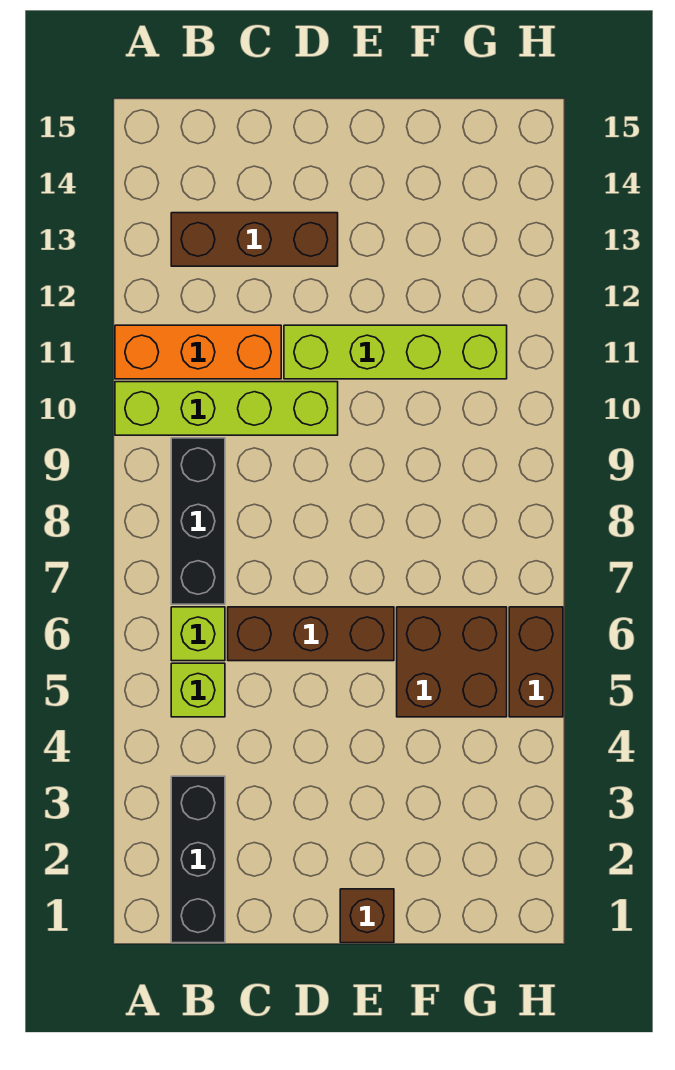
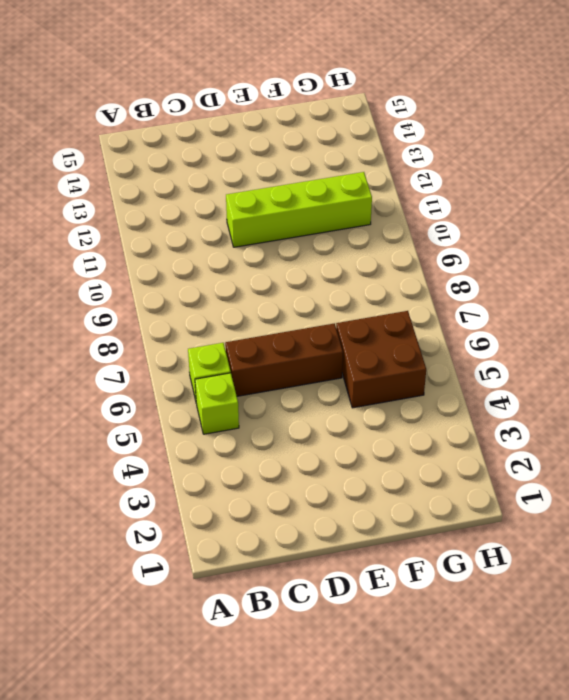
none -> lime 1x4 brick [115,382,338,435]
none -> orange 1x3 brick [115,325,281,379]
none -> black 1x3 brick [171,776,225,943]

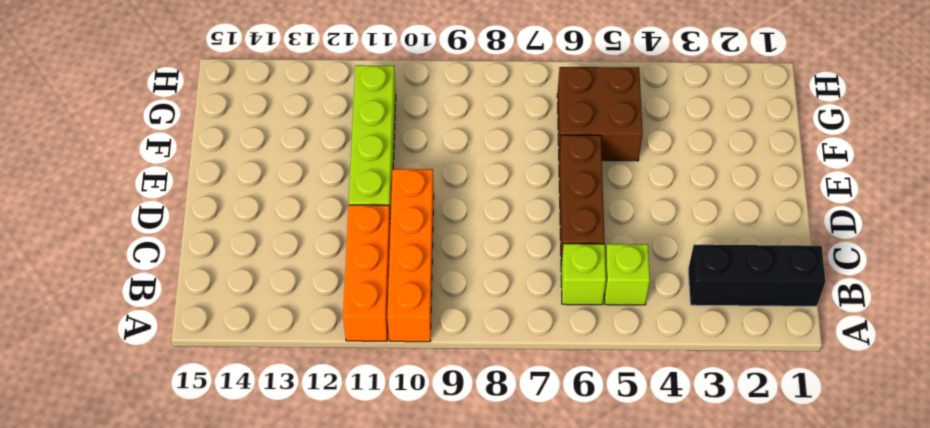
orange 1x4 brick [387,169,434,342] -> lime 1x4 brick [115,382,338,435]
none -> black 1x3 brick [171,438,225,604]
none -> brown 1x3 brick [171,213,338,266]
none -> brown 1x1 brick [340,889,394,943]

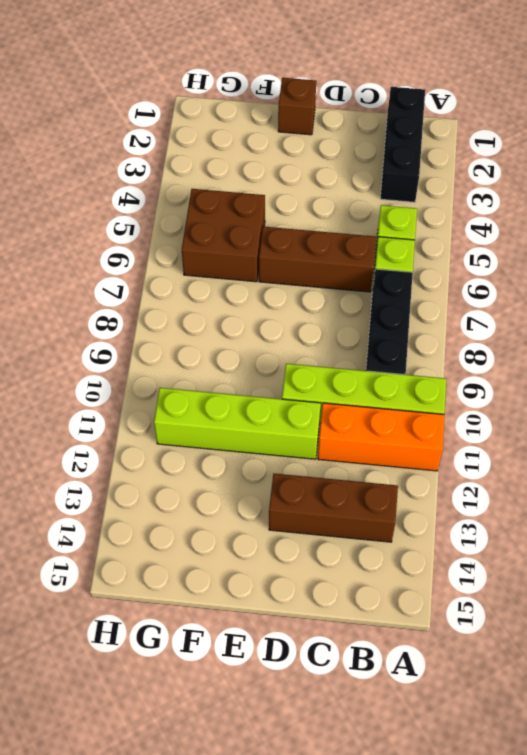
none -> brown 1x2 brick [509,607,563,717]

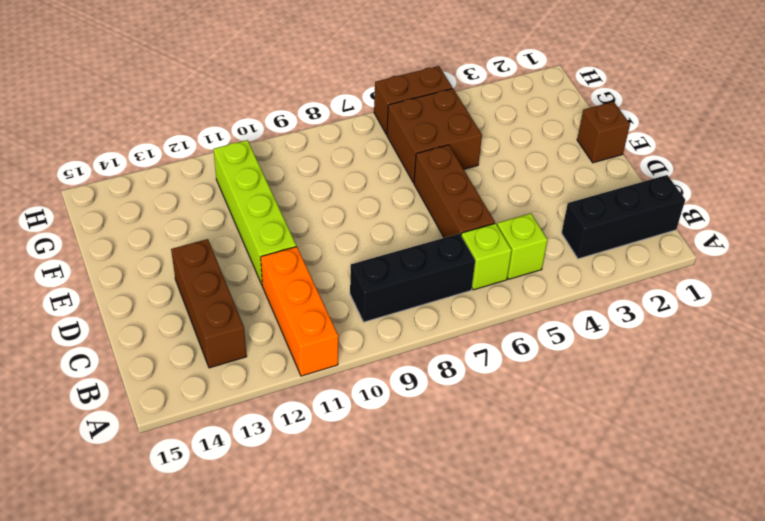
none -> lime 1x4 brick [115,382,338,435]

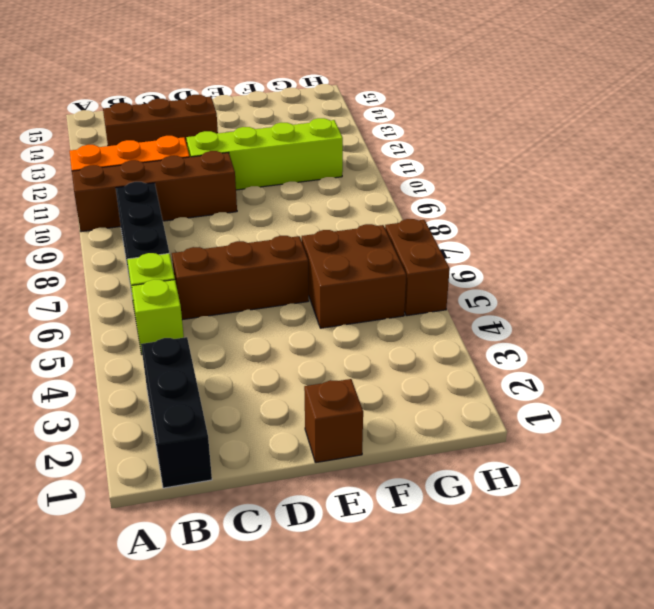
brown 1x4 brick [72,151,237,232] -> lime 1x4 brick [115,382,338,435]

